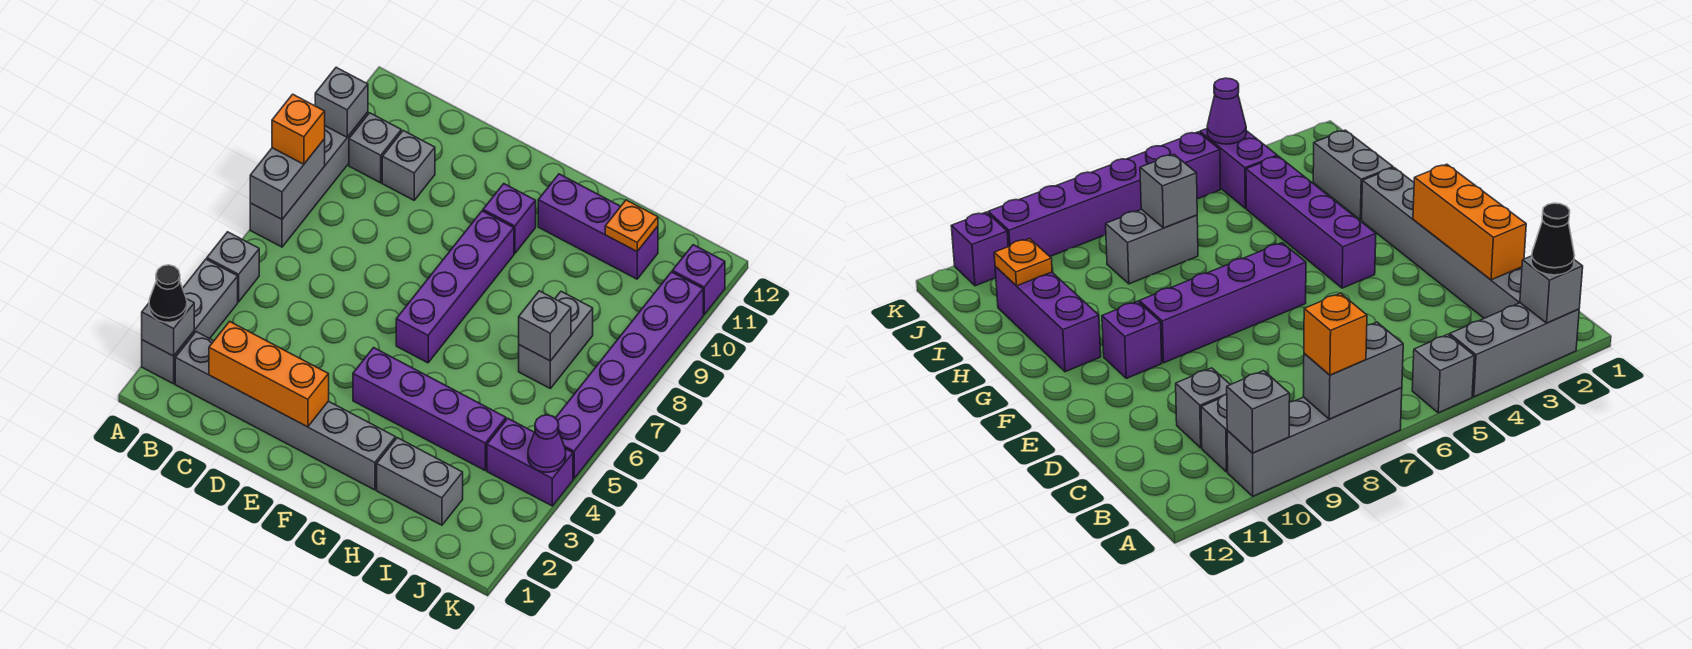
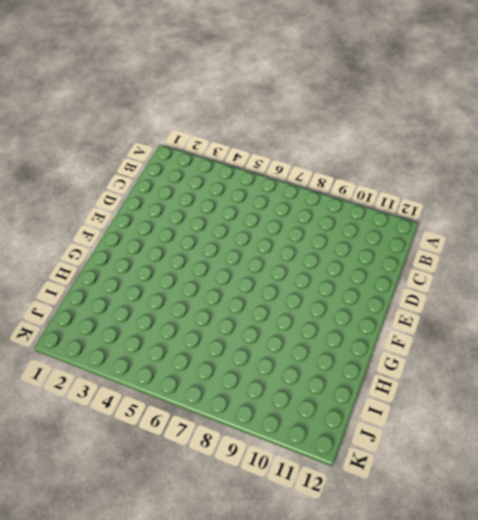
none -> grey 1x3 brick [142,259,238,384]
none -> grey 1x1 brick [207,232,259,302]
none -> grey 1x4 brick [250,112,368,247]

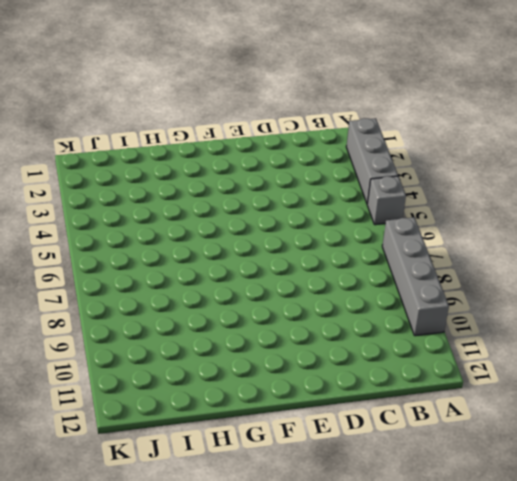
none -> grey 1x6 brick [175,332,396,490]
none -> grey 1x1 brick [349,113,401,183]
none -> grey 1x1 brick [382,131,435,200]

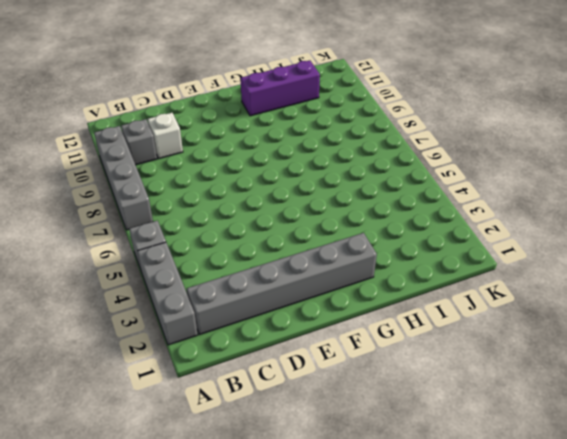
white 1x1 brick [148,113,183,158] -> grey 1x1 brick [382,131,435,200]
none -> purple 1x4 brick [353,348,506,470]
none -> purple 1x4 brick [396,211,514,363]
none -> purple 1x1 brick [483,184,536,254]

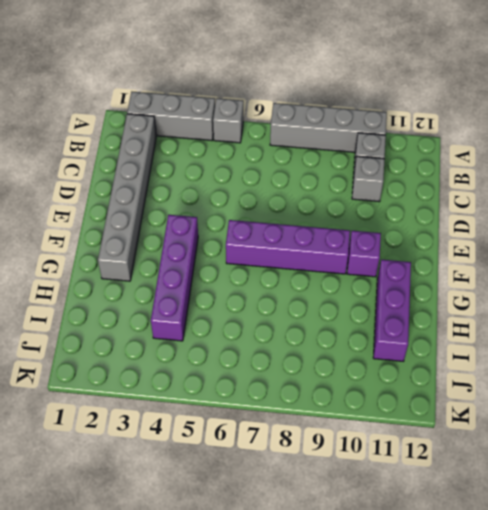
none -> grey 1x2 brick [377,438,463,525]
none -> grey 1x2 brick [519,291,593,388]
none -> purple 1x2 brick [487,418,573,506]

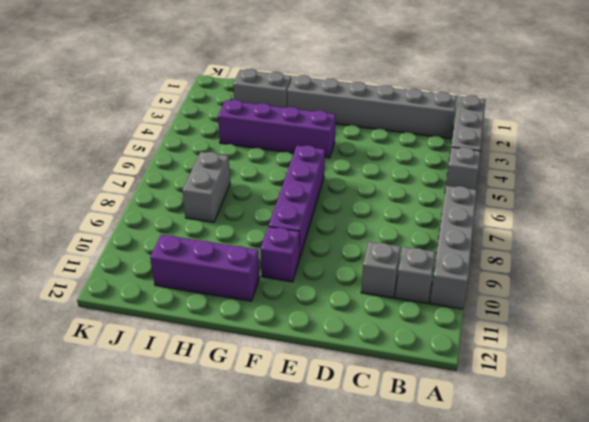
none -> purple 1x2 brick [487,418,573,506]
none -> purple 1x6 brick [556,272,703,479]
none -> purple 1x1 brick [672,245,725,314]

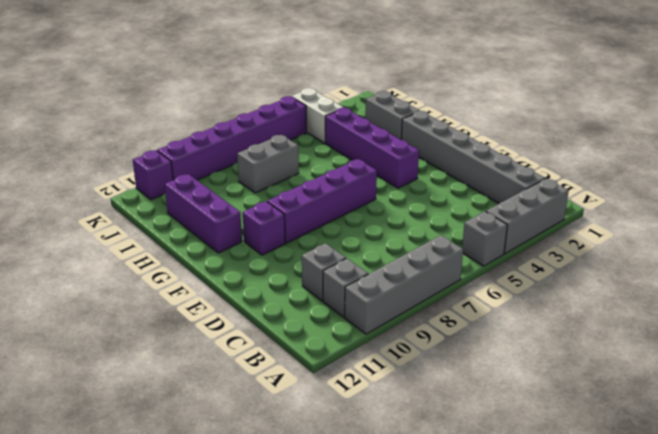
white 1x2 brick [292,88,344,143] -> purple 1x2 brick [487,418,573,506]
none -> grey 1x1 brick [142,299,194,356]
none -> grey 1x2 brick [250,139,325,219]
none -> grey 1x1 brick [315,67,368,137]

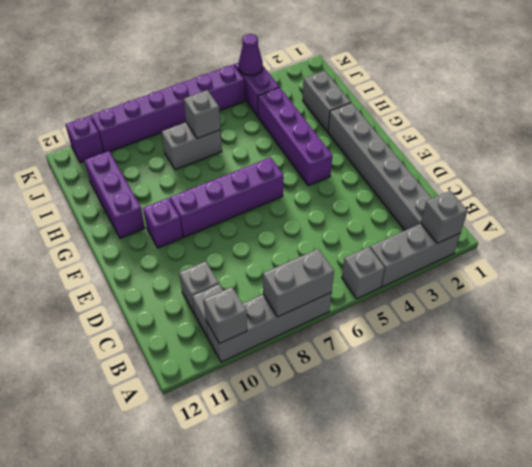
none -> orange 1x3 brick [209,321,329,427]
none -> orange 1x1 plate [605,200,658,251]
none -> black 1x1 cone [149,265,187,323]

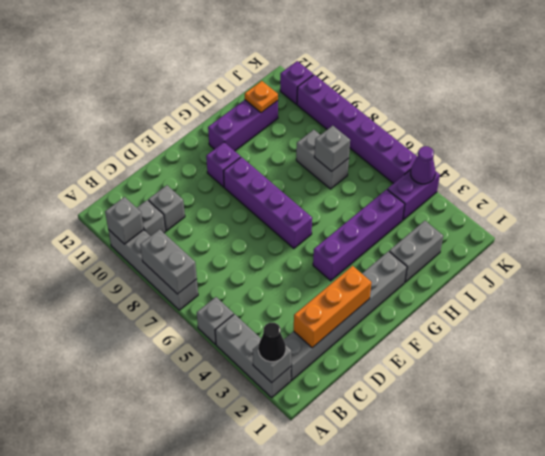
none -> orange 1x1 brick [272,94,325,164]

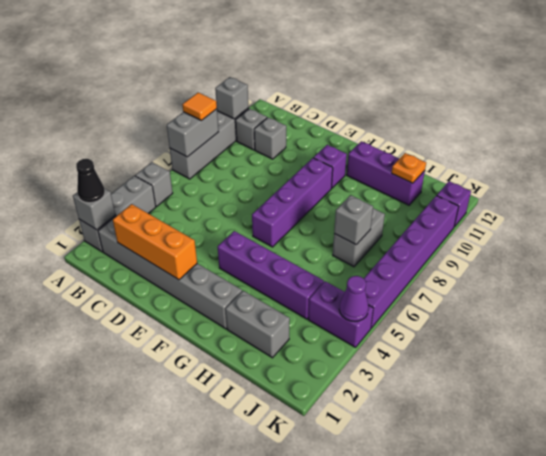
orange 1x1 tile [182,93,217,121] -> orange 1x1 brick [272,94,325,164]

